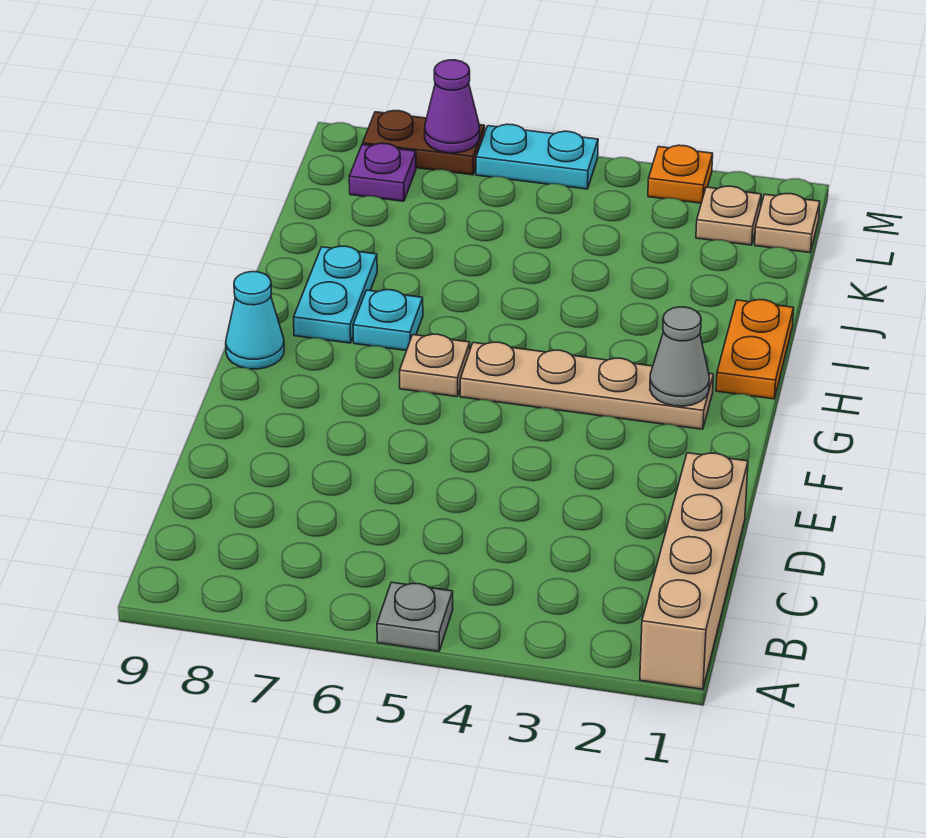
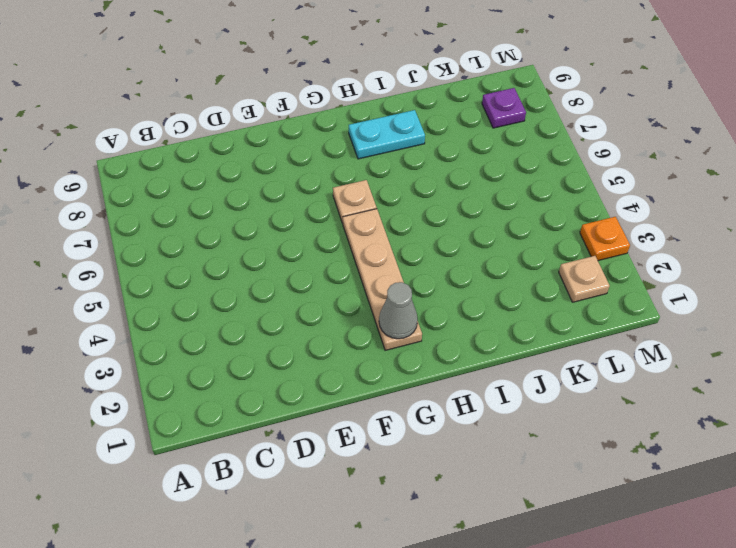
none -> tan 1x4 brick [640,453,748,689]
none -> grey 1x1 plate [377,582,453,652]
none -> cyan 1x1 cone [226,272,284,369]

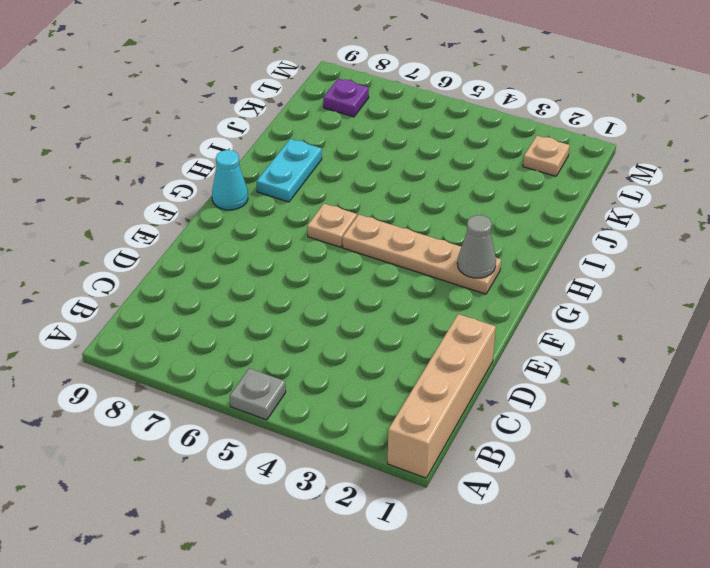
none -> orange 1x2 plate [716,300,794,399]
none -> cyan 1x1 plate [353,290,423,351]
none -> tan 1x1 plate [755,194,820,253]

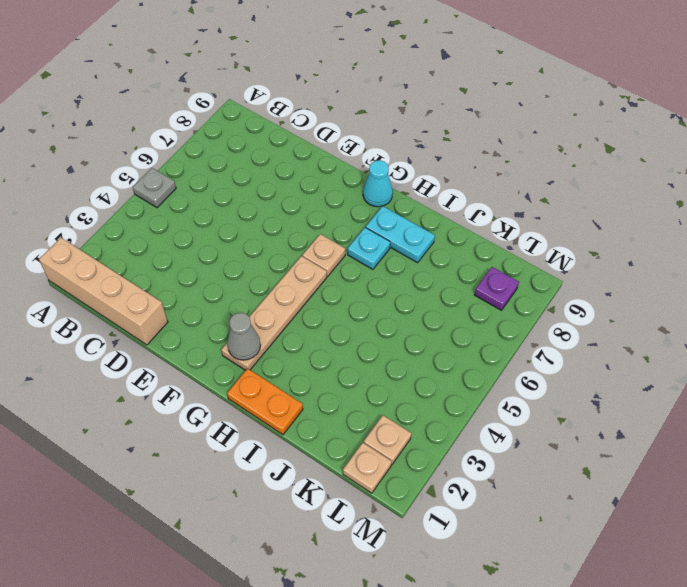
none -> orange 1x1 plate [648,145,713,203]
none -> cyan 1x2 plate [476,124,598,189]
none -> brown 1x2 plate [363,111,485,175]

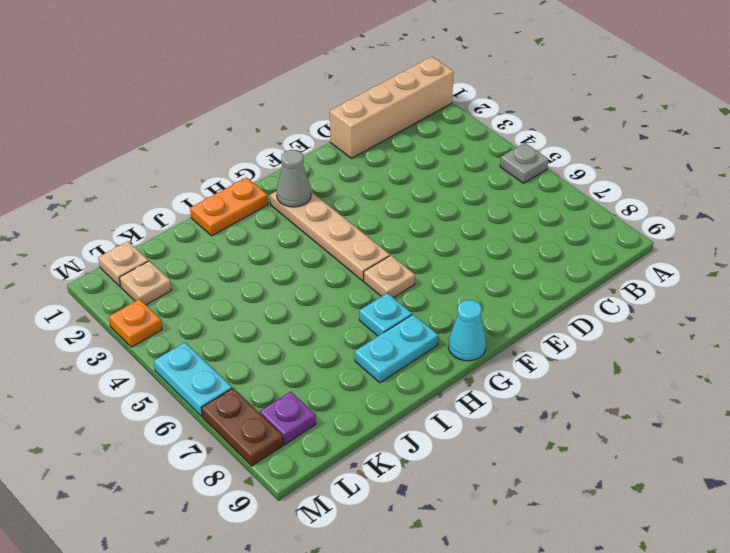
none -> purple 1x1 cone [425,60,480,153]

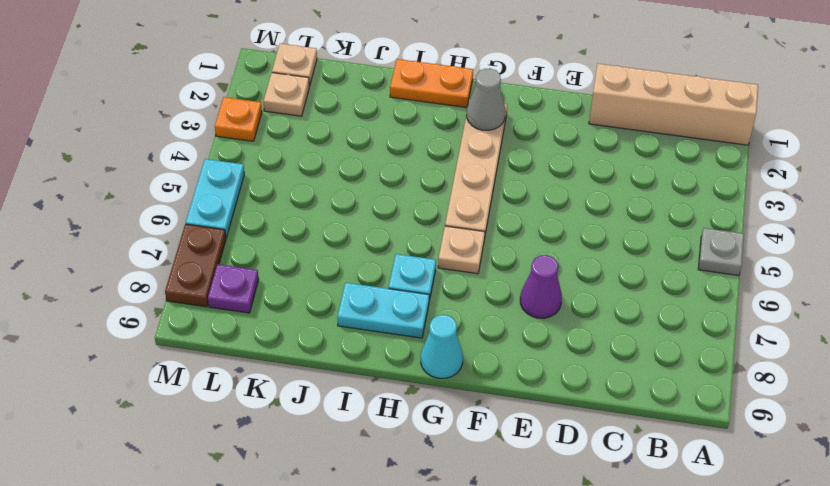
purple 1x1 cone [520,255,562,318] -> purple 1x1 cone moved to [425,60,480,153]

